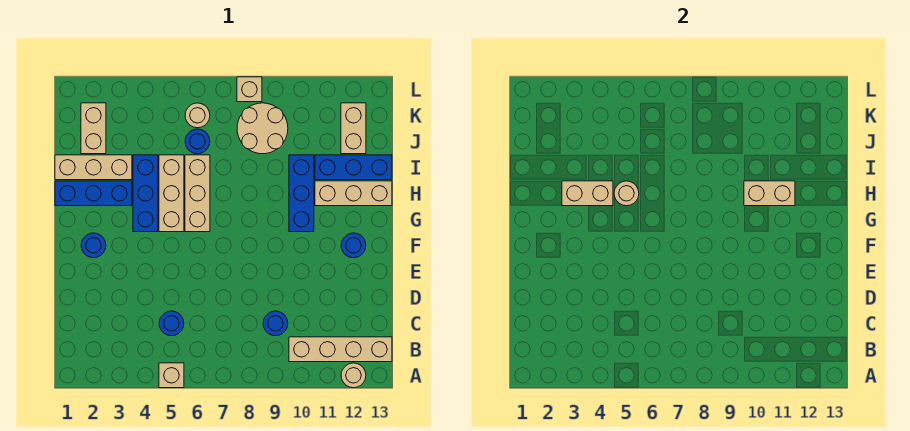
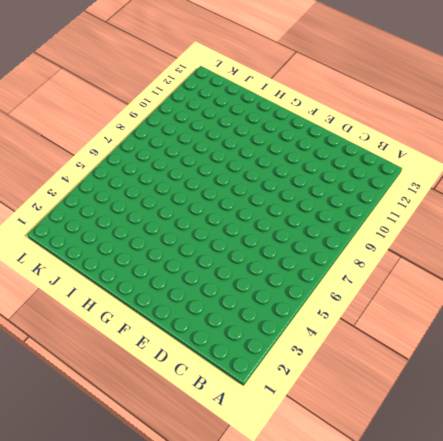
none -> tan 1x1 brick [159,363,184,388]
none -> tan 1x1 round brick [341,363,366,388]
none -> tan 1x4 brick [289,337,392,362]

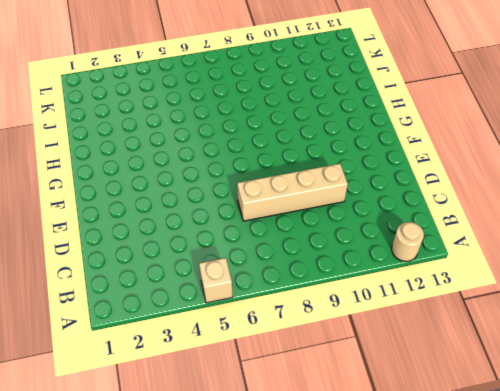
tan 1x4 brick [237,164,348,221] -> tan 1x4 brick moved to [289,337,392,362]
none -> blue 1x1 round brick [159,311,184,336]
none -> blue 1x1 round brick [263,311,288,336]
none -> blue 1x1 round brick [81,233,106,258]

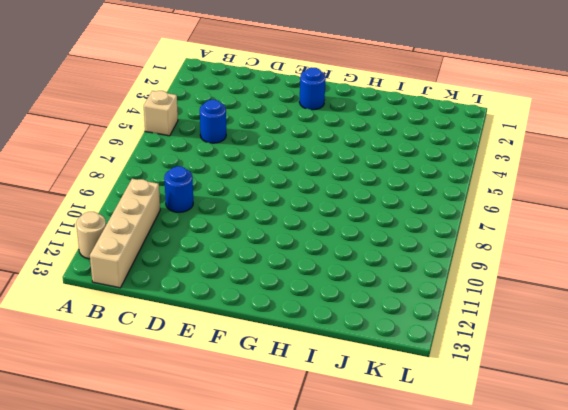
none -> blue 1x1 round brick [341,233,366,258]
none -> blue 1x3 brick [133,155,158,232]
none -> tan 1x3 brick [159,155,184,232]

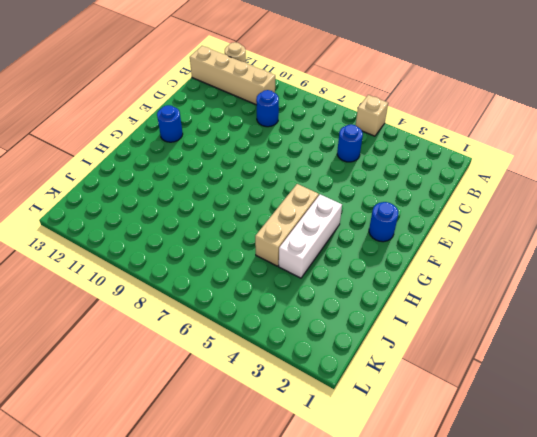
white 1x3 brick [279,194,342,278] -> blue 1x3 brick [133,155,158,232]
none -> tan 1x3 brick [185,155,210,232]
none -> blue 1x3 brick [289,155,314,232]
none -> blue 1x3 brick [55,181,132,206]

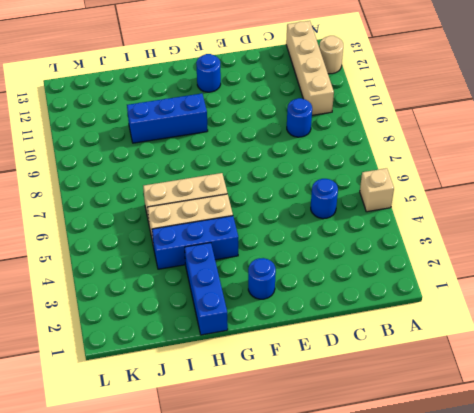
none -> tan 1x3 brick [315,181,392,206]
none -> tan 1x3 brick [55,155,132,180]
none -> blue 1x3 brick [315,155,392,180]

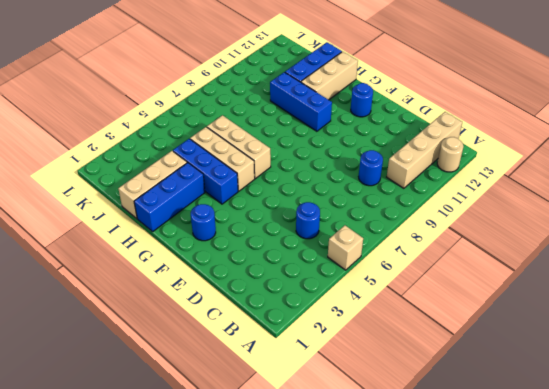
none -> tan 1x2 brick [81,103,106,154]
none -> blue 1x1 round brick [185,129,210,154]
none -> tan 2x2 round brick [237,103,288,154]

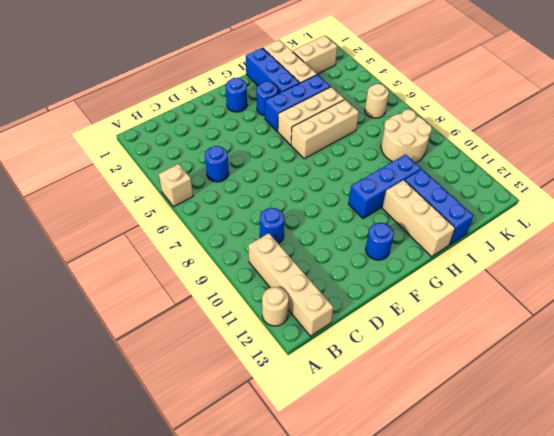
blue 1x1 round brick [256,81,278,116] -> blue 1x1 round brick moved to [185,129,210,154]
none -> tan 1x2 brick [341,103,366,154]
none -> tan 1x1 brick [237,77,262,102]
none -> tan 1x2 brick [562,181,613,206]

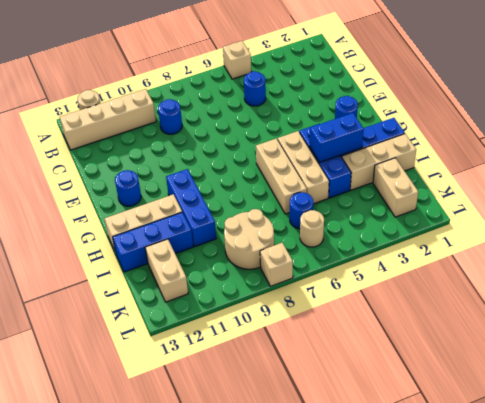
blue 1x2 brick [310,113,364,163] -> tan 1x2 brick [562,181,613,206]
none -> tan 1x1 round brick [614,181,639,206]
none -> tan 1x2 brick [744,181,795,206]

